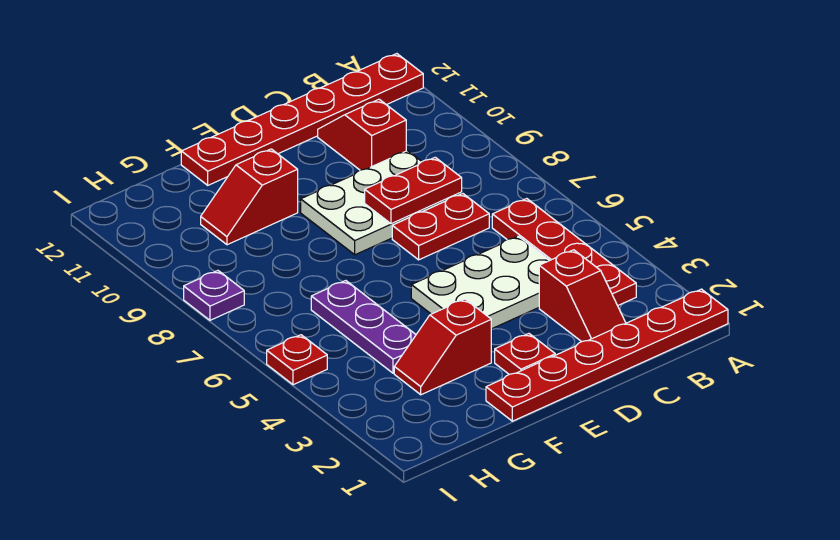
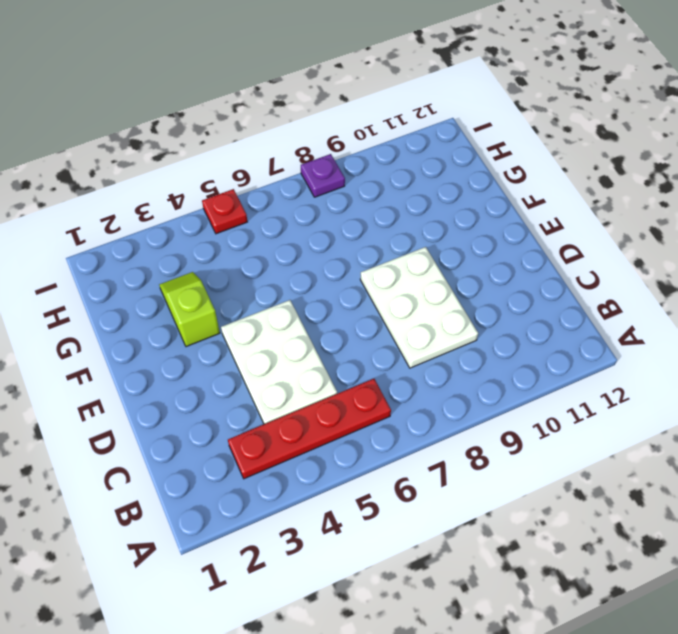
lime 1x2 slope [159,272,220,347] -> red 1x2 slope [394,299,491,395]
none -> red 1x6 plate [486,289,728,421]
none -> red 1x6 plate [181,54,423,185]
none -> red 1x2 slope [539,250,626,342]

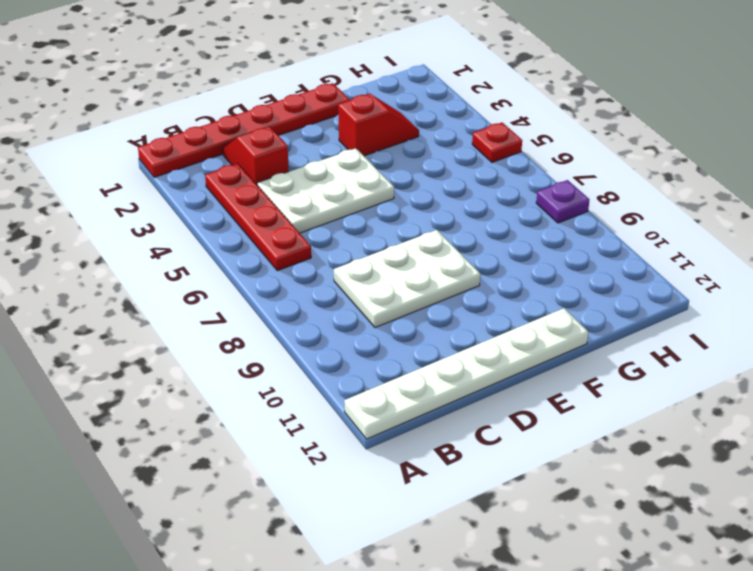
white 1x6 plate [344,308,588,439] -> red 1x6 plate [181,54,423,185]
none -> red 1x2 plate [392,194,489,260]
none -> red 1x2 slope [318,99,406,170]
none -> red 1x1 plate [495,334,555,374]

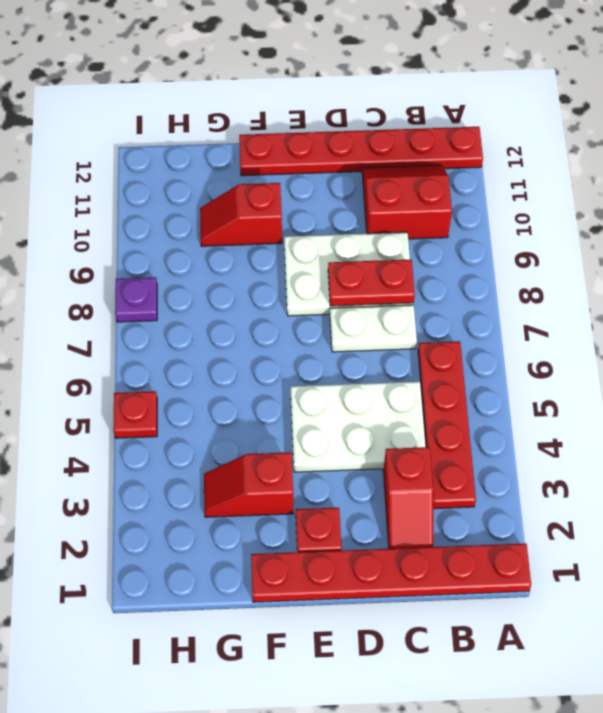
red 2x2 slope [362,165,452,239] -> red 1x2 slope [318,99,406,170]
white 1x2 plate [330,305,417,352] -> red 1x2 plate [392,194,489,260]
none -> purple 1x3 plate [311,281,416,373]

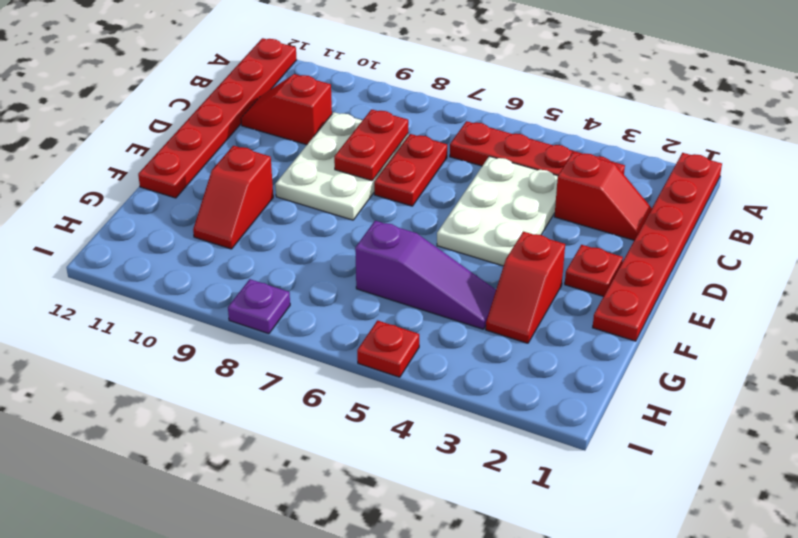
purple 1x3 slope [355,221,496,329] -> purple 1x3 plate [311,281,416,373]

